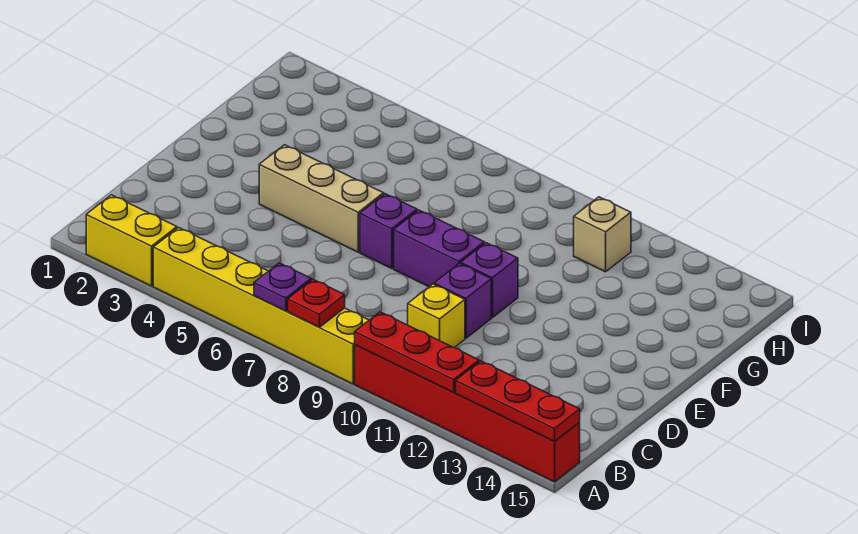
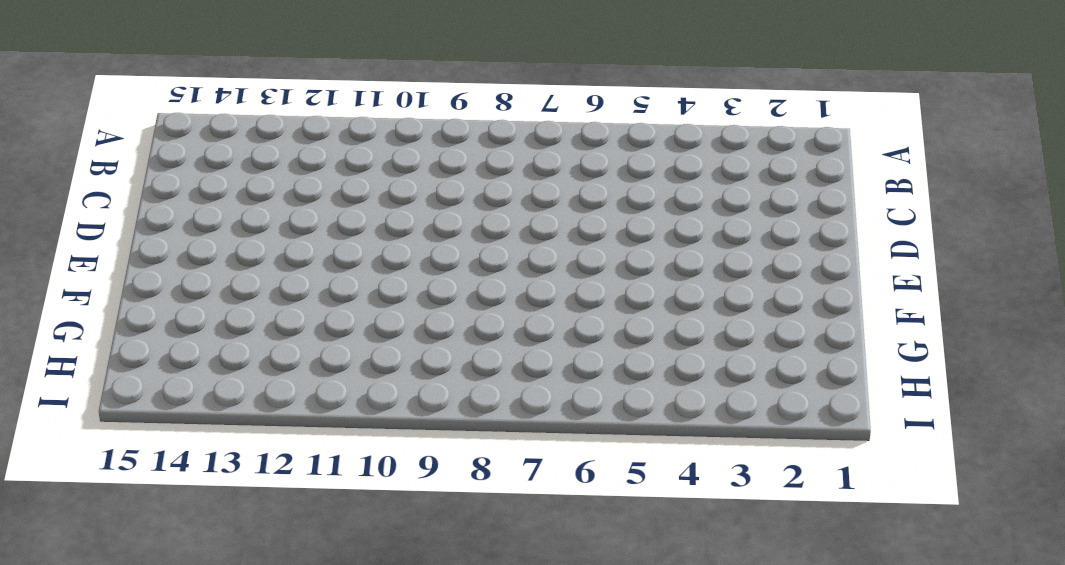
none -> yellow 1x2 brick [86,195,177,286]
none -> yellow 1x6 brick [153,228,369,384]
none -> red 1x6 brick [355,345,580,482]

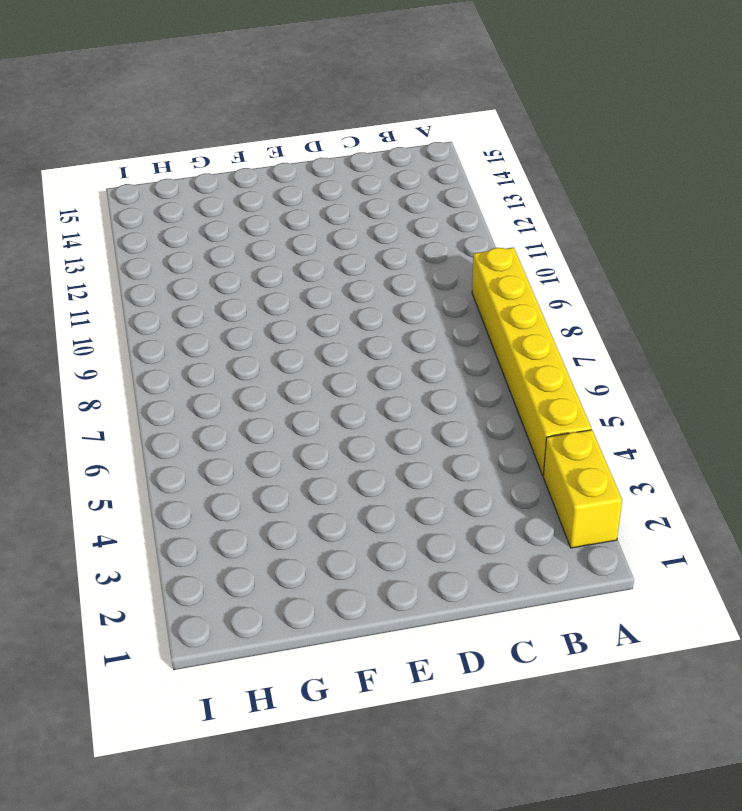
none -> red 1x6 brick [355,345,580,482]
none -> yellow 1x1 brick [408,284,465,348]
none -> purple 1x1 brick [434,263,491,338]

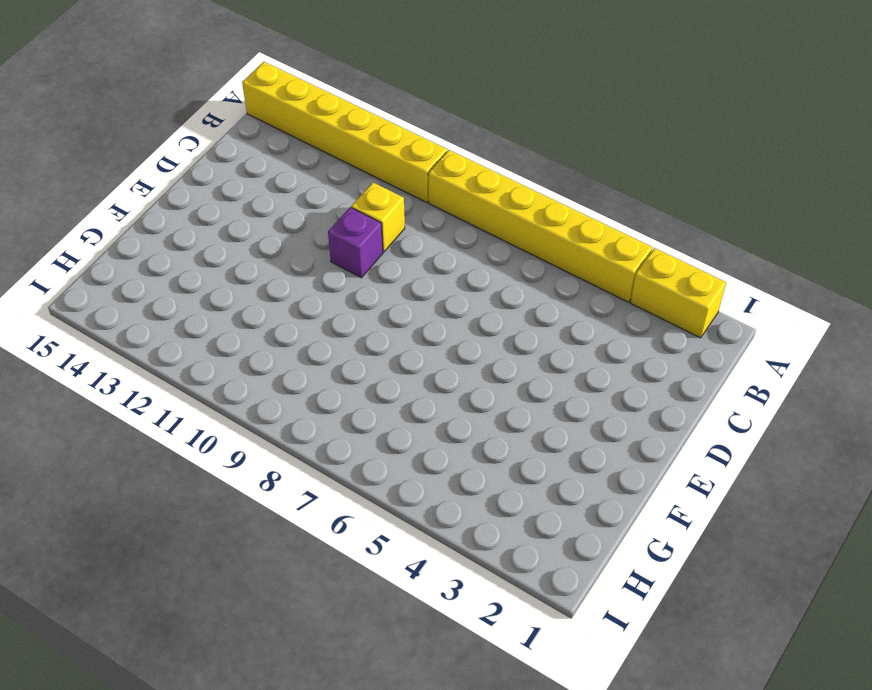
yellow 1x6 brick [242,62,447,203] -> red 1x6 brick [355,345,580,482]
none -> tan 1x3 brick [259,145,384,252]
none -> purple 1x1 brick [360,194,417,269]
none -> purple 1x2 brick [394,210,484,287]

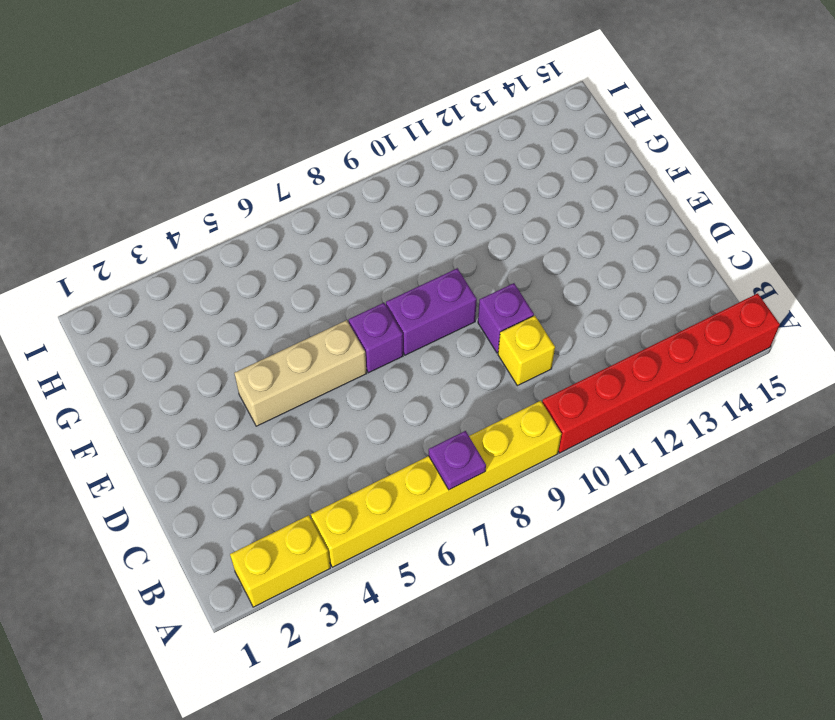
none -> purple 1x1 brick [461,243,518,317]
none -> tan 1x1 brick [574,197,631,272]
none -> red 1x1 plate [288,279,345,327]

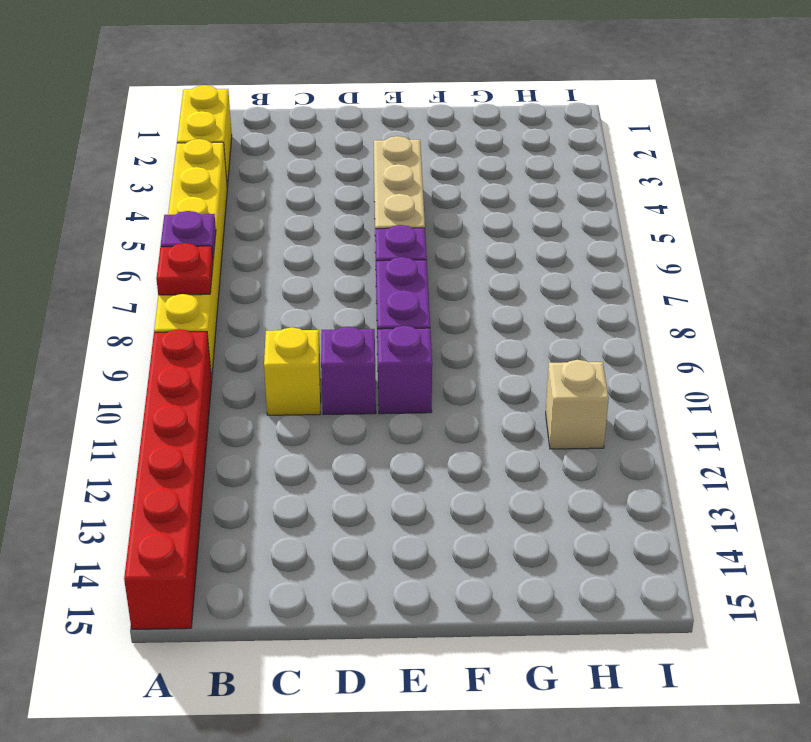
none -> red 1x3 plate [355,312,479,392]
none -> red 1x3 plate [456,361,580,441]

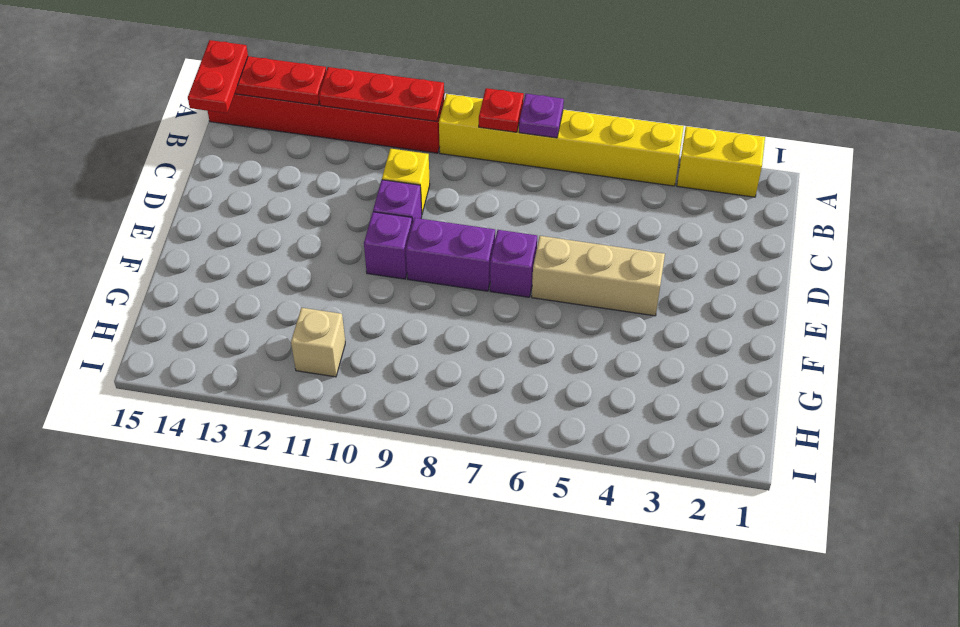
red 1x2 plate [188,40,248,113] -> none

